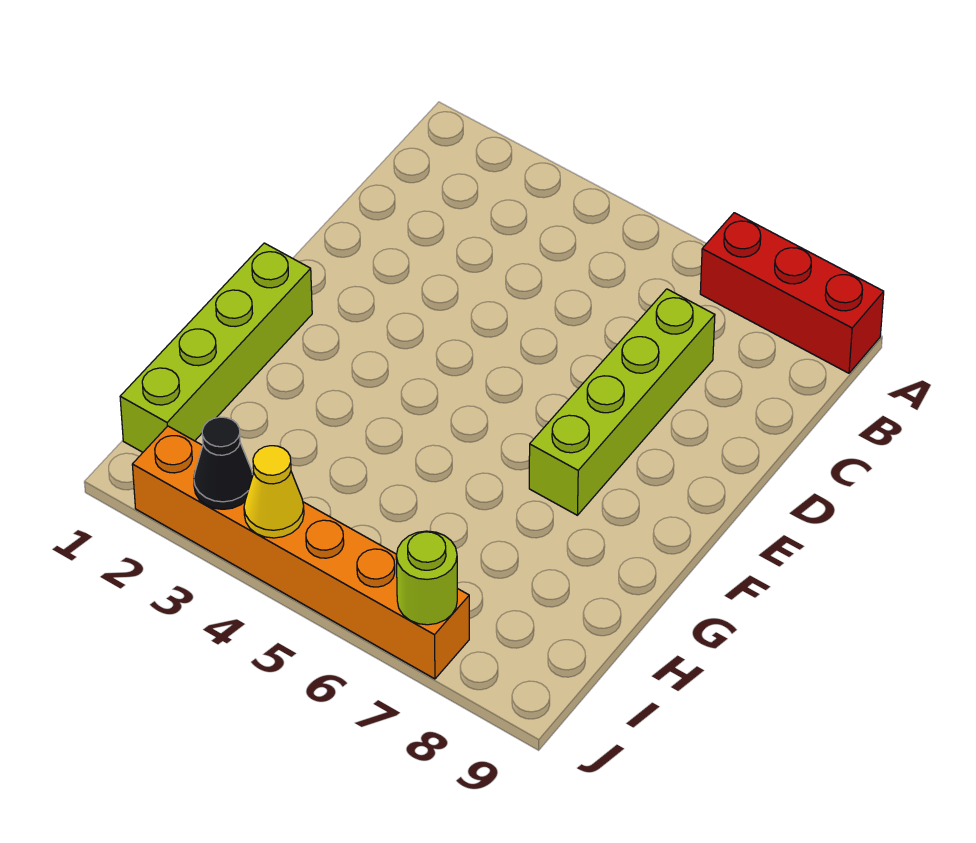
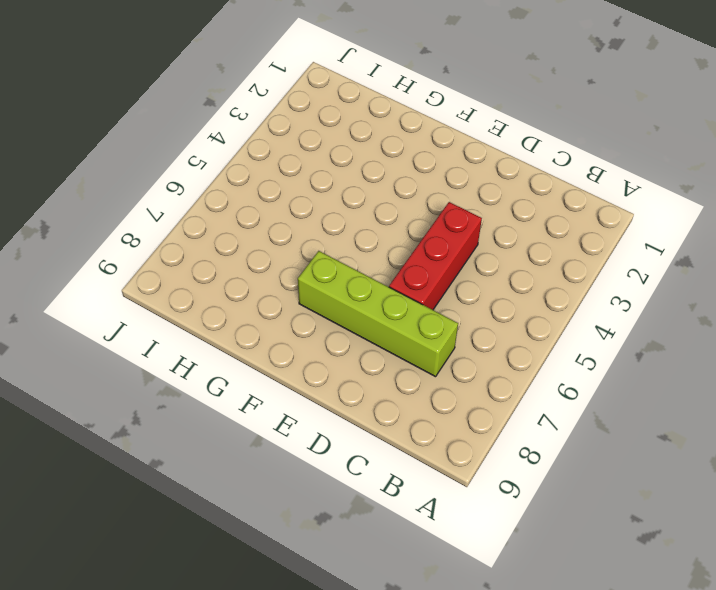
red 1x3 brick [389,202,482,310] -> red 1x3 brick moved to [700,213,884,373]
none -> lime 1x4 brick [120,243,312,452]
none -> orange 1x6 brick [132,426,469,679]

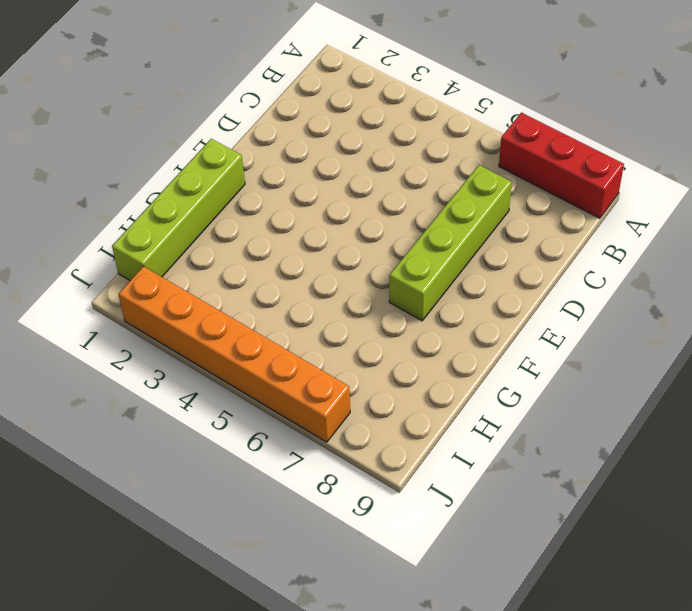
none -> black 1x1 cone [194,417,253,509]
none -> yellow 1x1 cone [244,446,304,538]

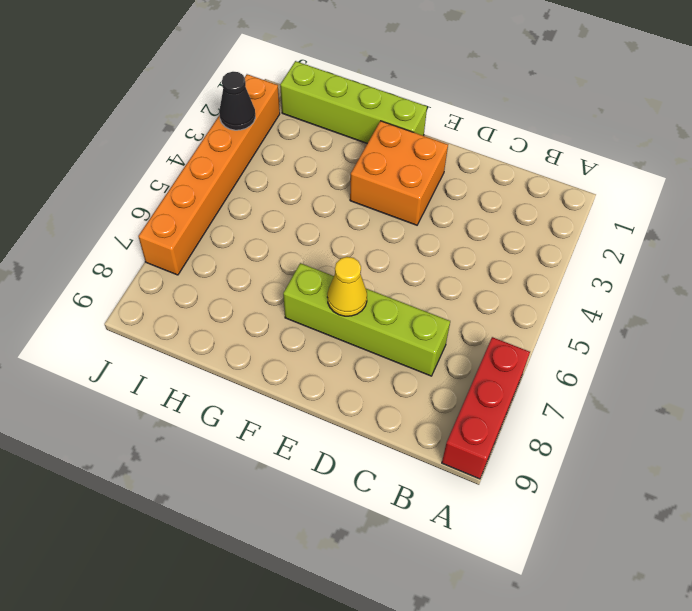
orange 2x2 brick [350,121,448,225] -> none
yellow 1x1 cone [327,257,367,316] -> yellow 1x1 cone moved to [244,446,304,538]
none -> lime 1x1 round brick [396,531,457,625]

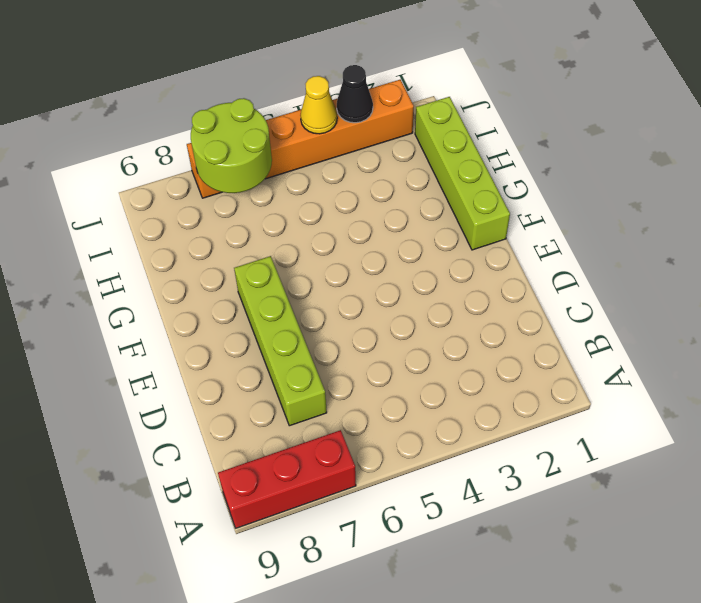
lime 2x2 round brick [191,98,272,193] -> lime 1x1 round brick [396,531,457,625]

